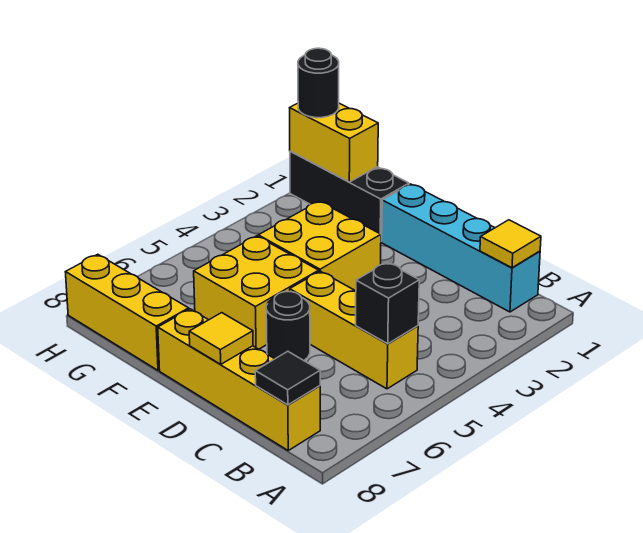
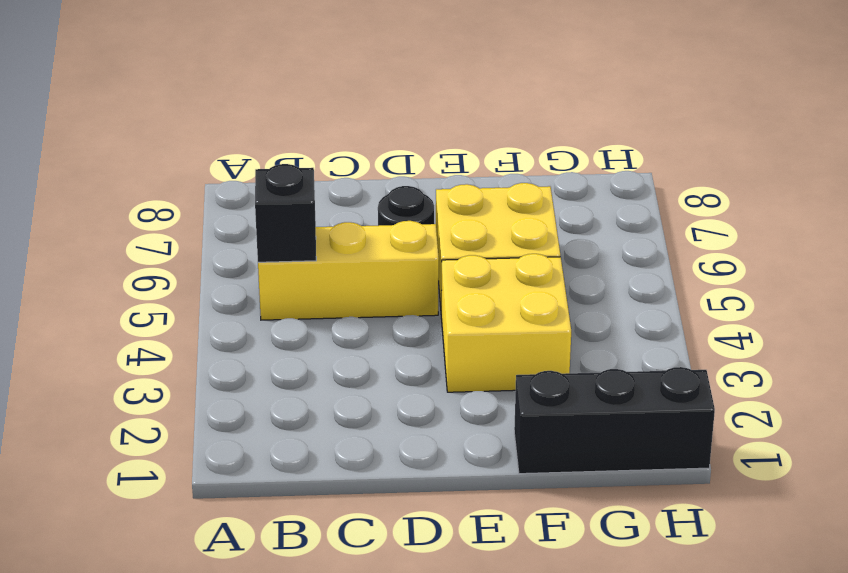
none -> cyan 1x4 brick [382,184,540,312]
none -> yellow 1x4 brick [158,309,320,450]
none -> yellow 1x3 brick [66,254,189,370]

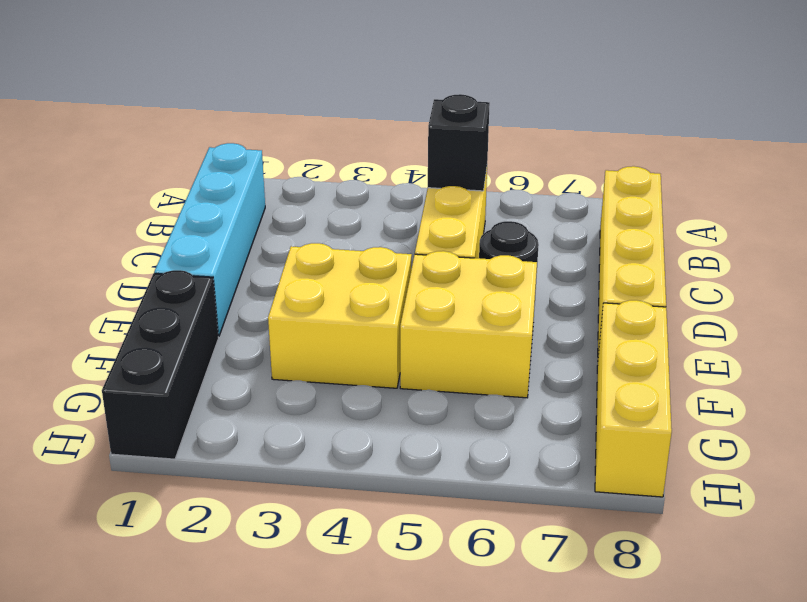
none -> yellow 1x1 tile [480,220,541,268]
none -> black 1x1 tile [255,351,320,405]
none -> yellow 1x1 tile [189,313,253,364]

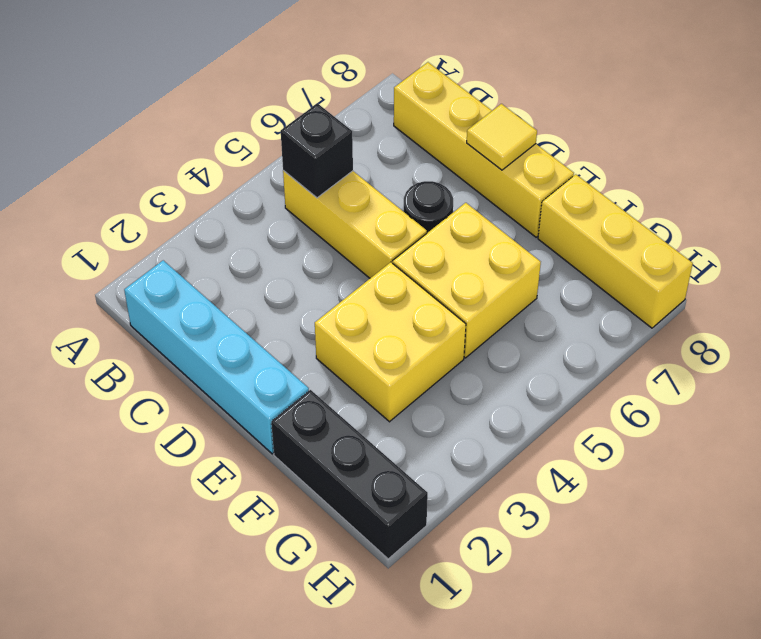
none -> yellow 1x1 tile [480,220,541,268]
none -> black 1x1 tile [255,351,320,405]
none -> yellow 1x2 brick [290,103,378,182]

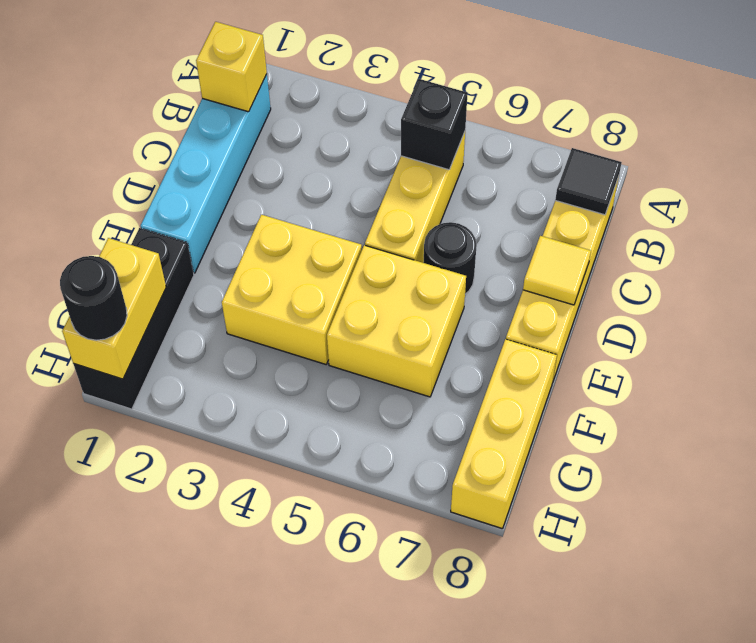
yellow 1x1 brick [196,22,267,112] -> yellow 1x1 tile [480,220,541,268]

